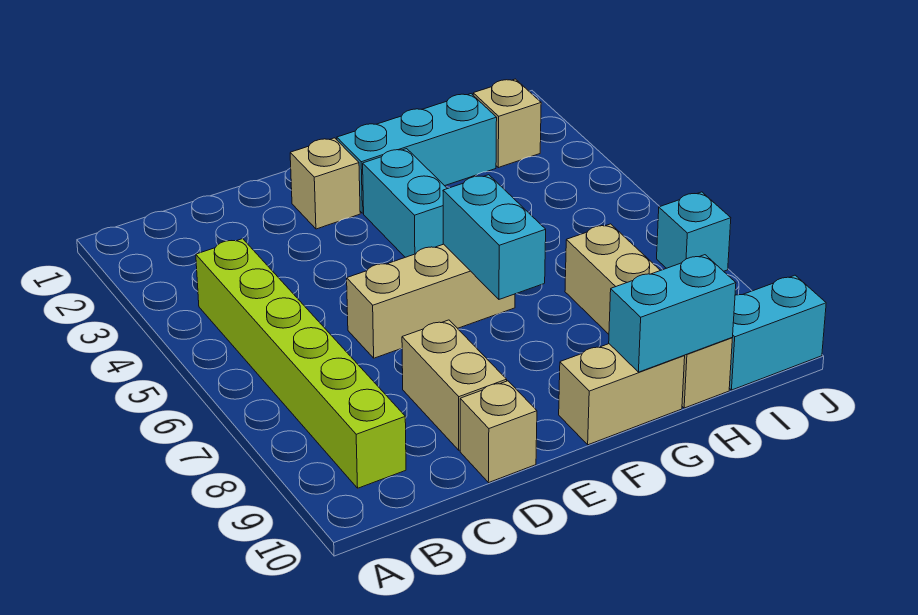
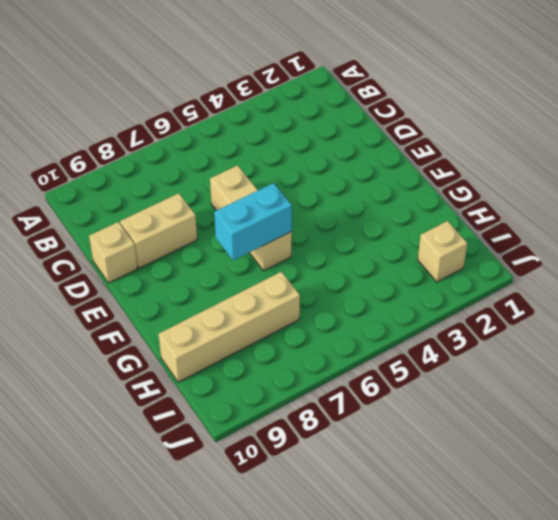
none -> lime 1x6 brick [196,239,406,488]
none -> tan 1x1 brick [290,138,360,229]
none -> cyan 1x3 brick [337,94,497,213]

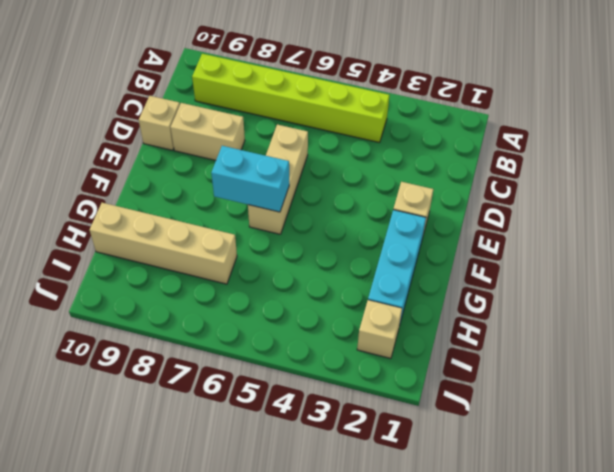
none -> cyan 1x2 brick [363,149,447,257]
none -> tan 1x2 brick [559,344,685,445]
none -> cyan 1x2 brick [729,275,826,390]

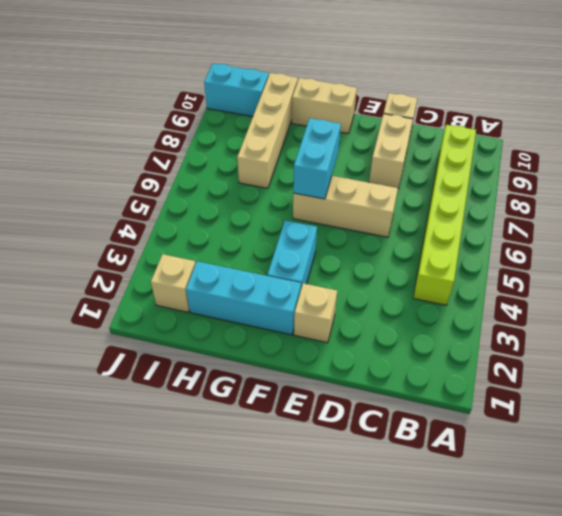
none -> cyan 1x1 brick [657,192,731,271]
none -> cyan 1x2 brick [609,255,736,372]

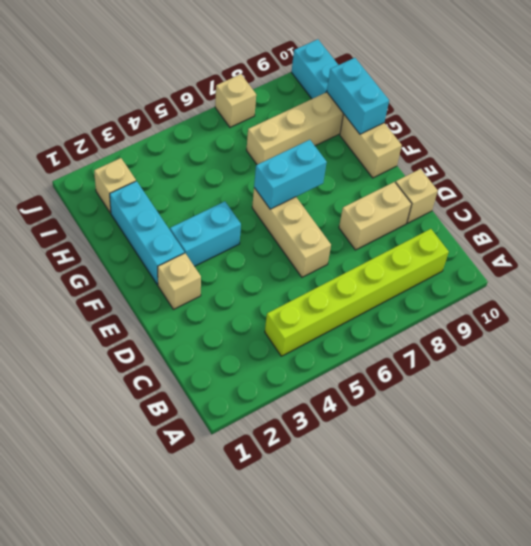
tan 1x1 brick [215,74,256,127] -> cyan 1x1 brick [657,192,731,271]

